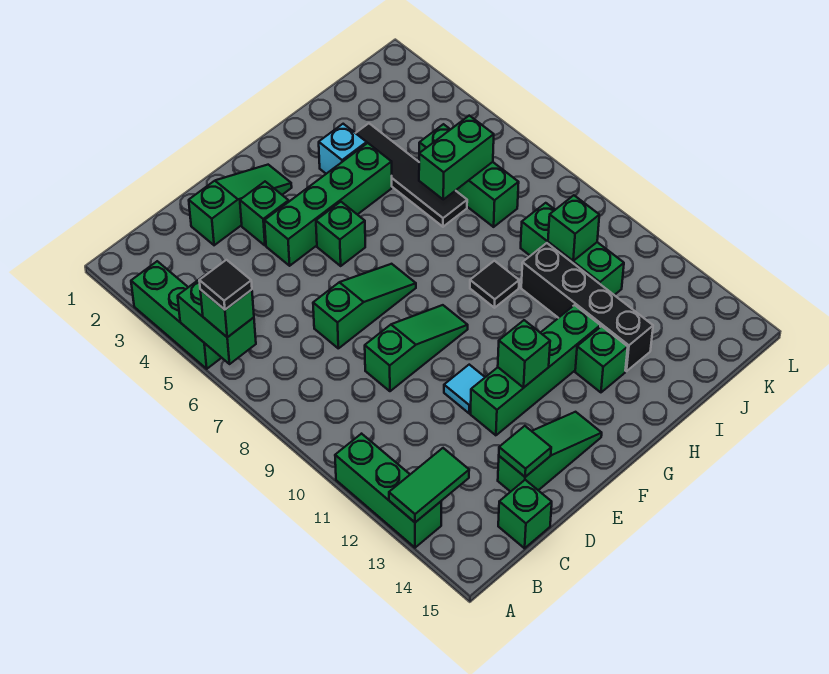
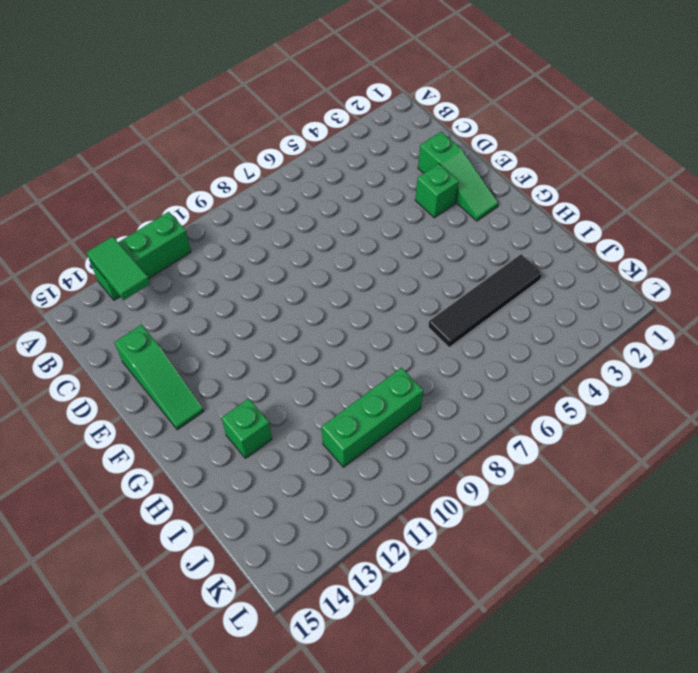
none -> green 1x3 brick [131,261,221,369]
none -> green 1x1 brick [498,480,552,548]
none -> green 1x3 slope [313,264,416,348]

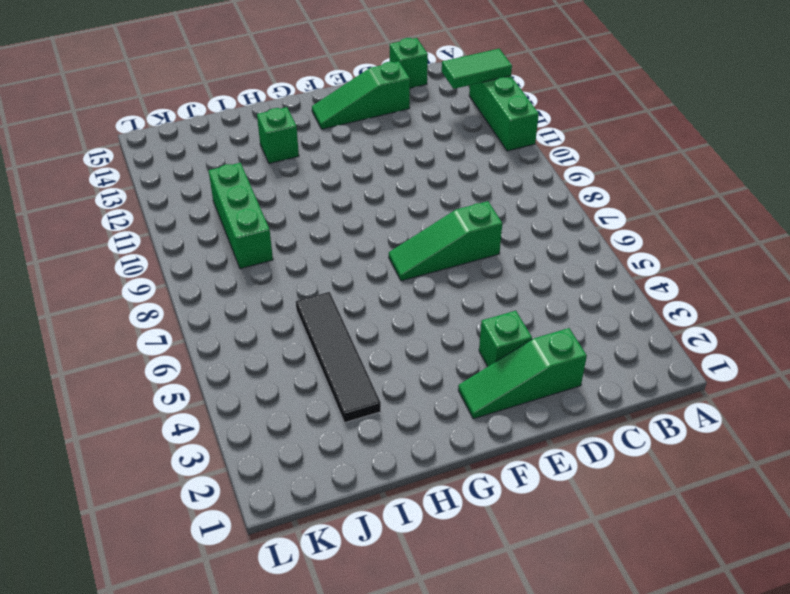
none -> green 1x3 brick [131,261,221,369]
none -> green 1x3 slope [365,305,468,391]
none -> green 1x4 brick [264,143,392,266]

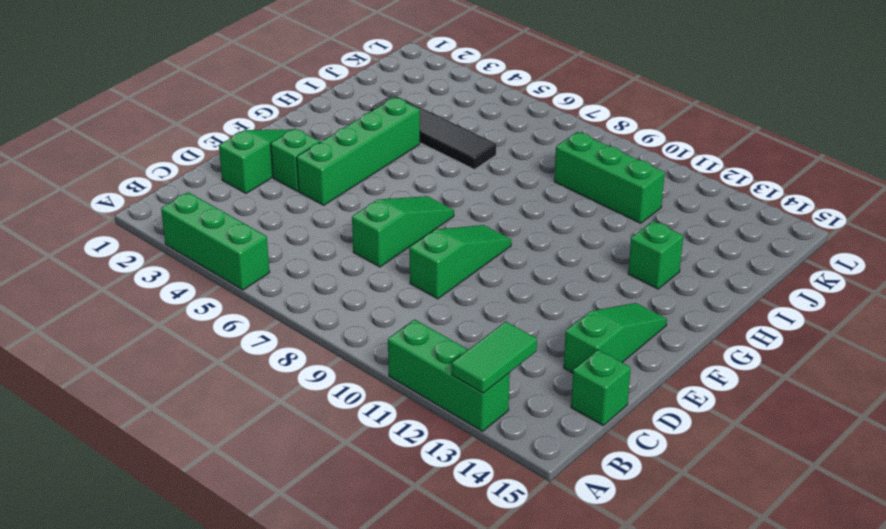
none -> cyan 1x1 tile [444,365,485,413]
none -> green 1x4 brick [470,305,600,435]
none -> green 1x1 brick [316,202,365,266]

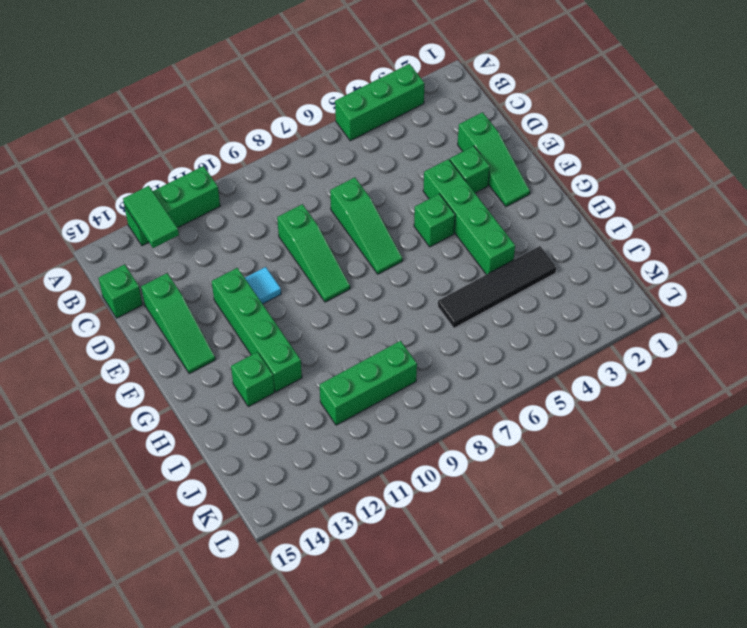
none -> cyan 1x1 brick [319,124,367,174]
none -> black 1x1 tile [470,261,519,308]
none -> black 1x4 brick [521,243,653,371]

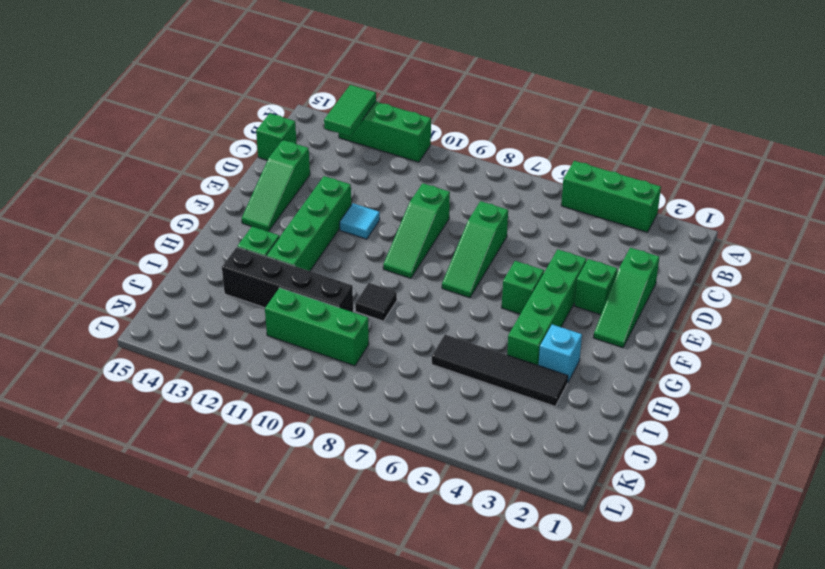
none -> green 1x3 brick [419,124,519,227]
none -> green 1x2 brick [178,276,256,364]
none -> green 1x1 tile [499,426,551,477]

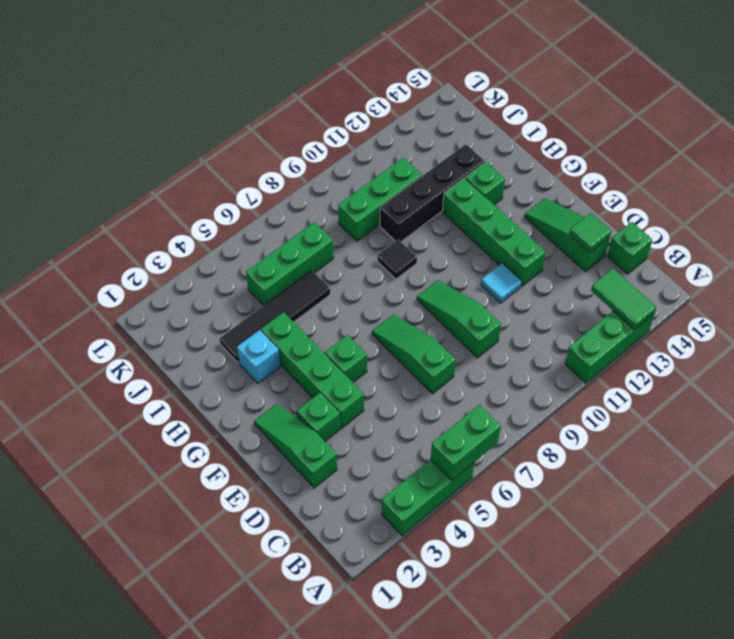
none -> green 1x1 brick [498,320,550,388]
none -> green 1x2 brick [419,116,494,199]
none -> green 1x1 brick [548,195,599,261]

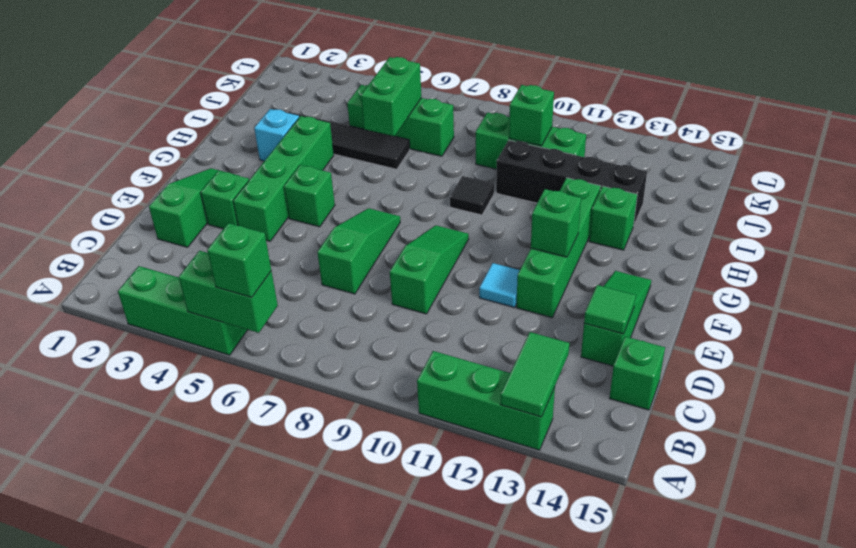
none -> black 1x1 tile [199,260,252,310]

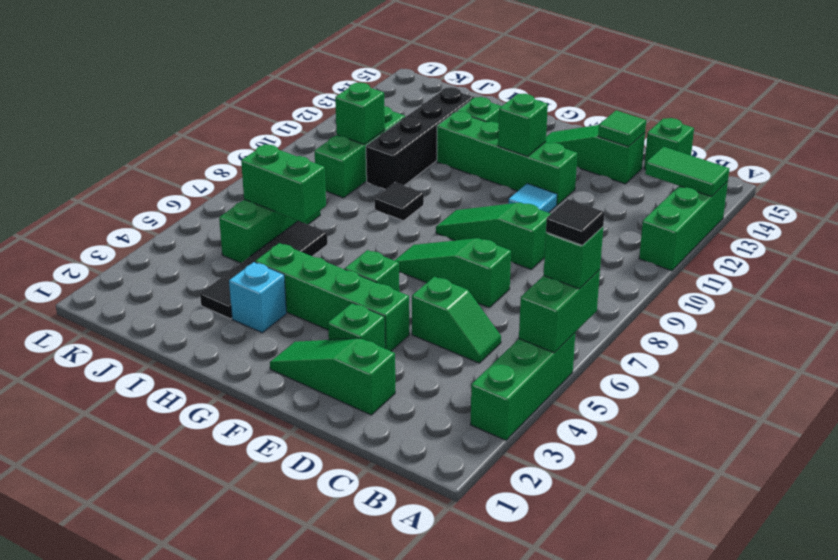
green 1x2 slope [412,277,501,363] -> none

